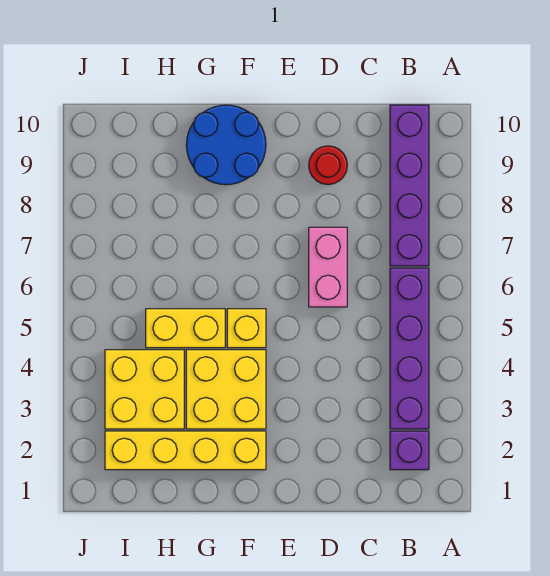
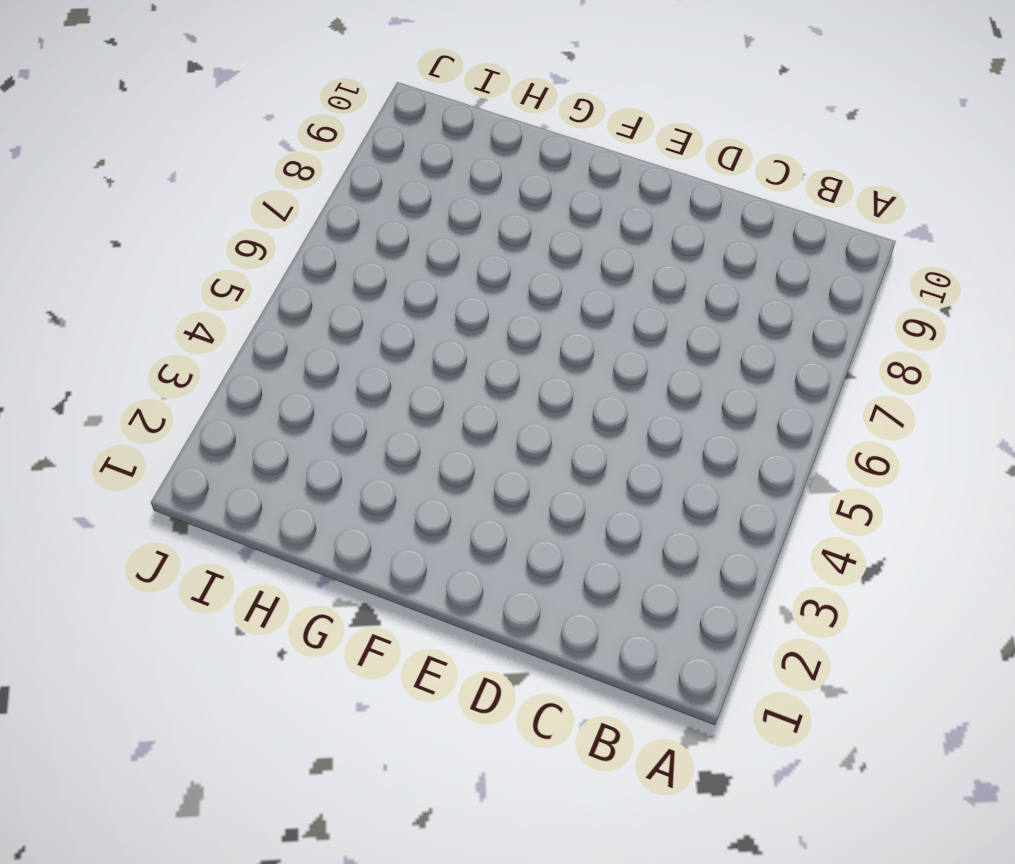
none -> purple 1x1 brick [390,431,429,470]
none -> purple 1x4 brick [390,268,429,429]

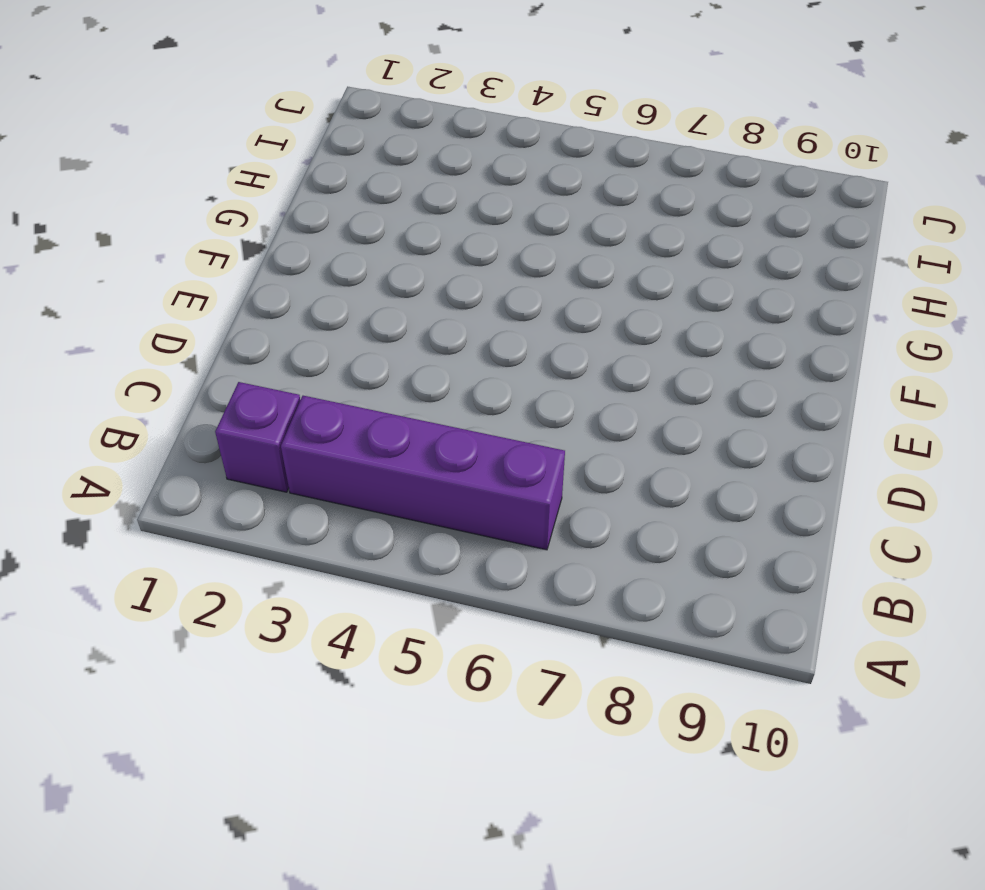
none -> purple 1x4 brick [390,105,429,266]
none -> pink 1x2 brick [309,227,347,307]

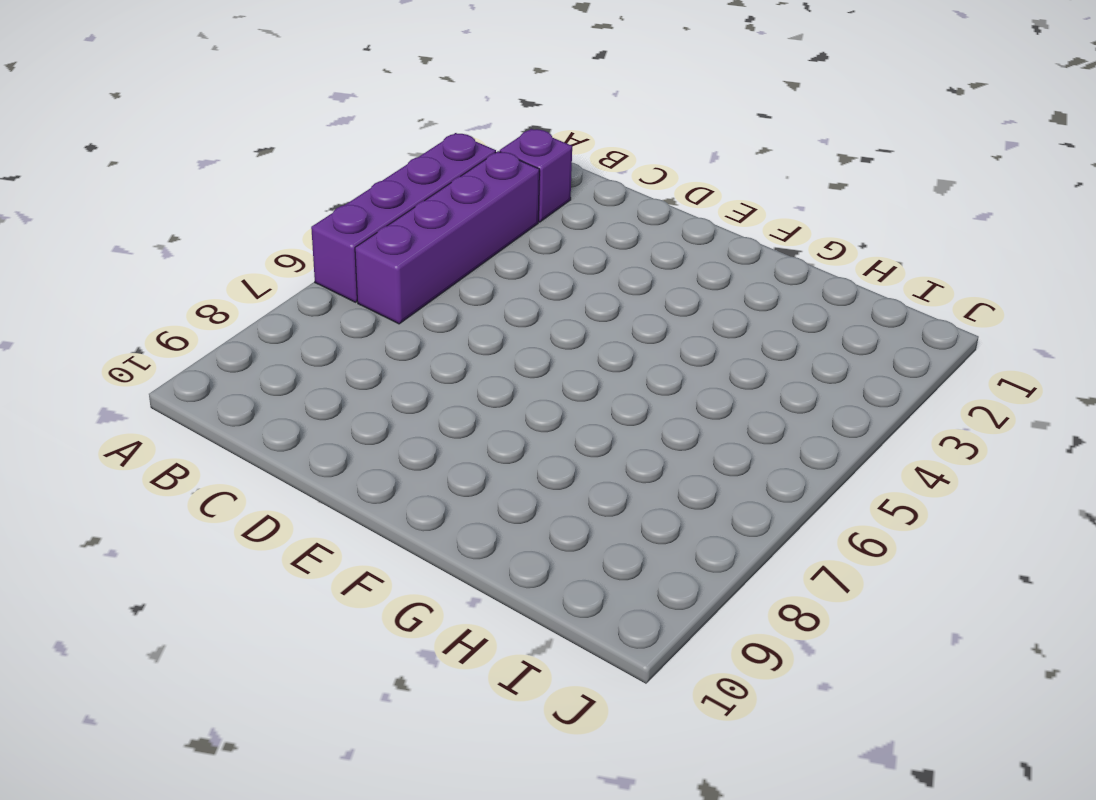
purple 1x4 brick [311,133,496,302] -> purple 1x4 brick moved to [390,105,429,266]
none -> pink 1x2 brick [309,227,347,307]
none -> red 1x1 round brick [309,146,347,185]

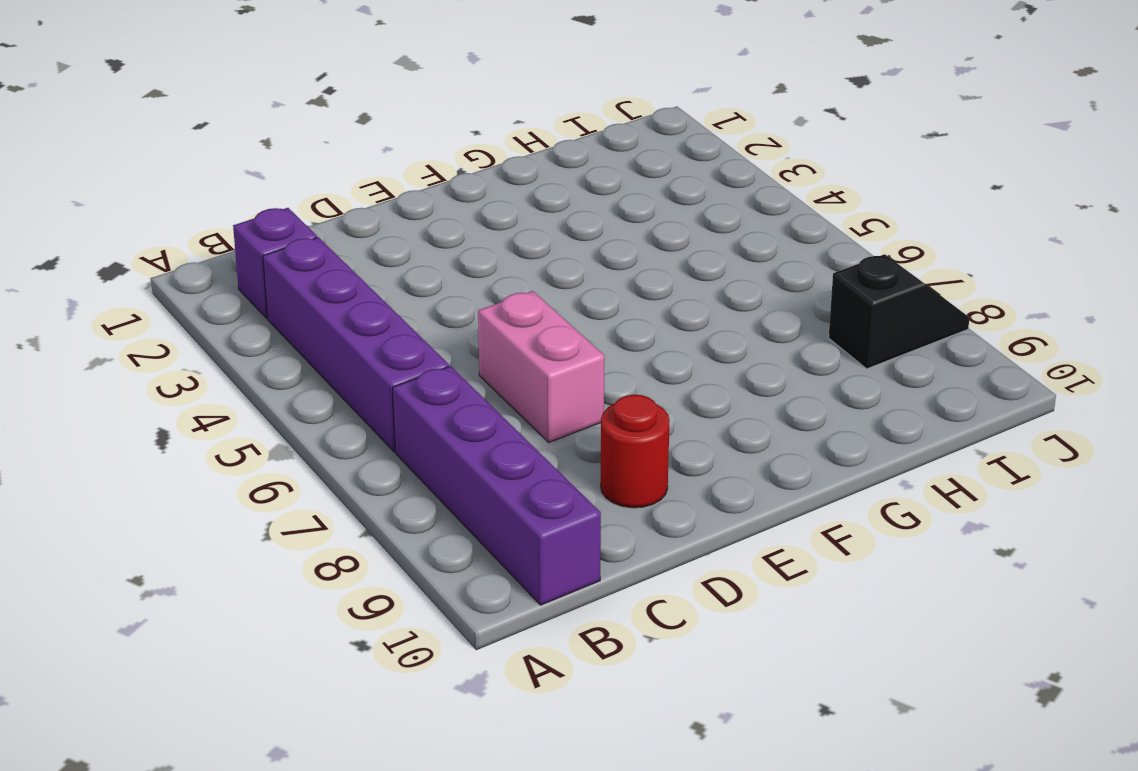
black 1x2 slope [829,254,970,369] -> none
none -> yellow 1x4 brick [105,431,266,470]
none -> yellow 2x2 brick [186,350,266,429]

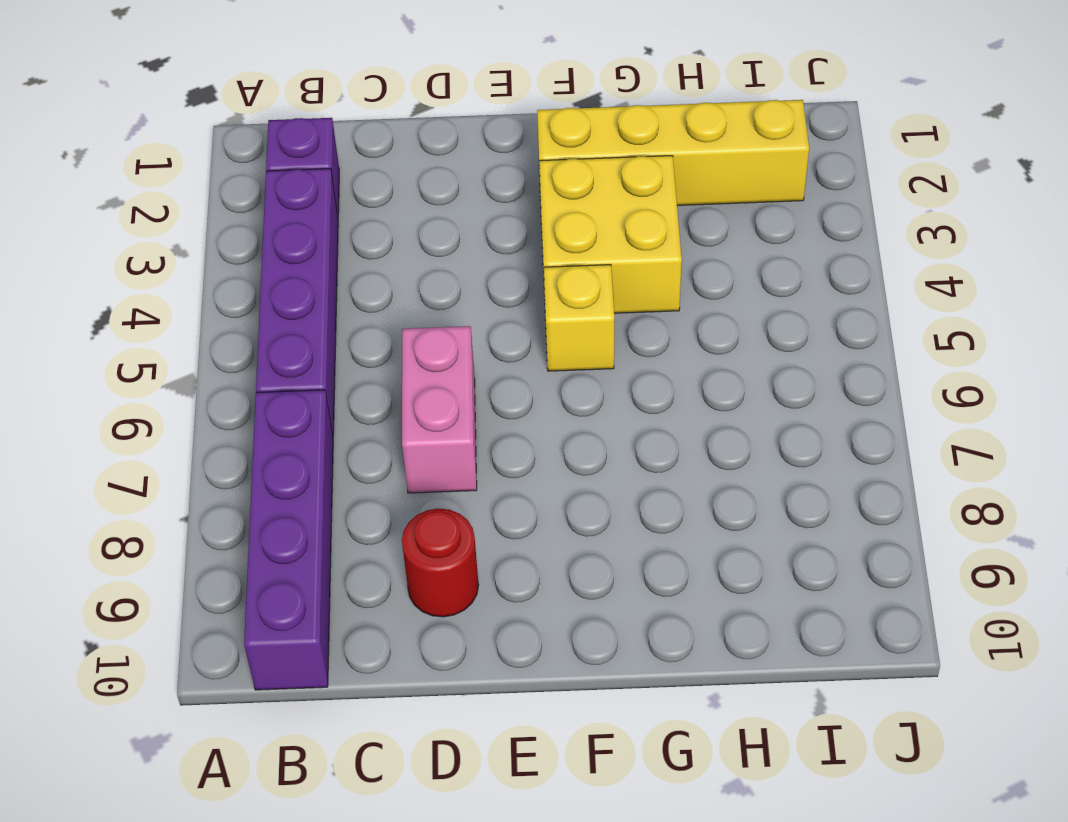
none -> blue 2x2 round brick [186,105,266,185]
none -> yellow 1x2 brick [146,309,225,348]

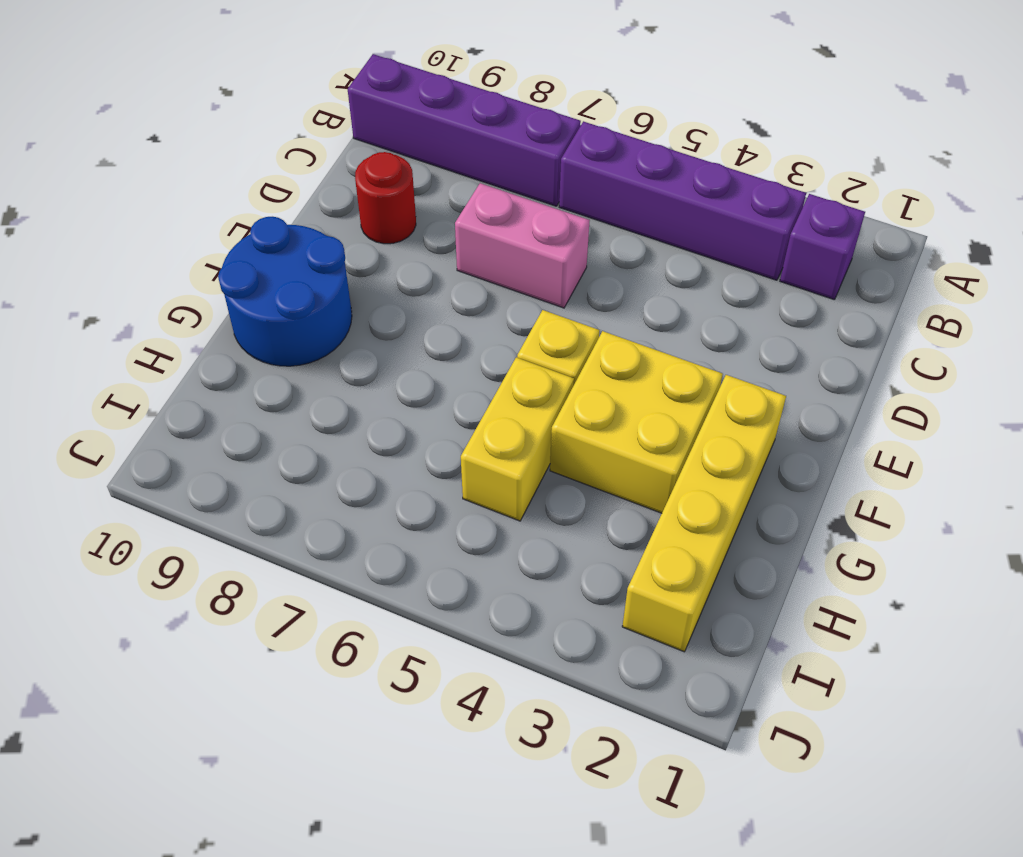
none -> yellow 2x2 brick [105,350,184,429]

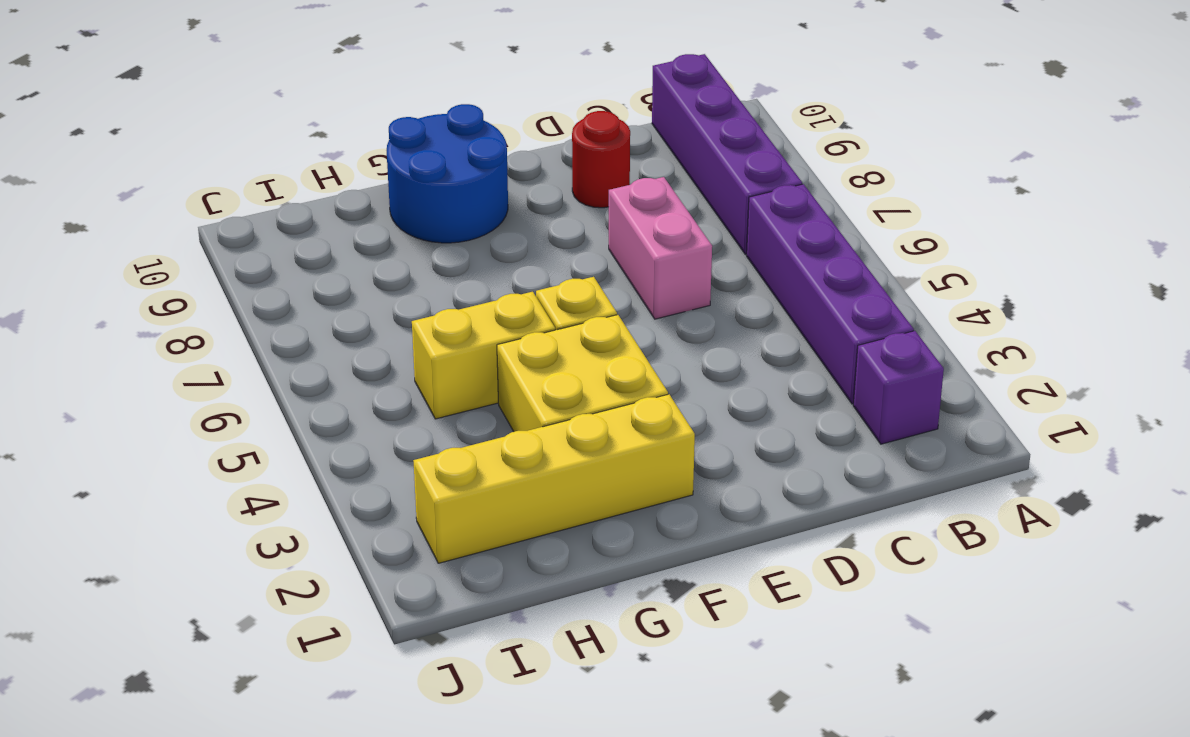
none -> yellow 2x2 brick [105,350,184,429]

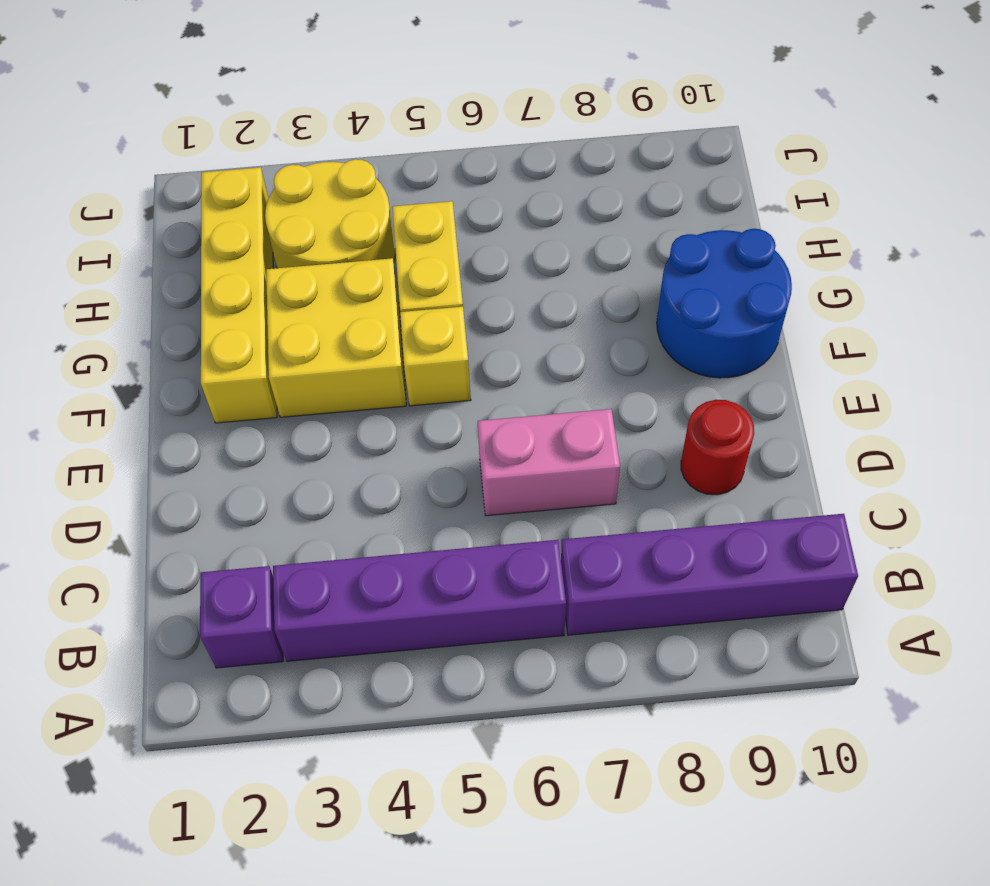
yellow 2x2 round brick [265,159,395,268] -> yellow 2x2 brick [105,350,184,429]

